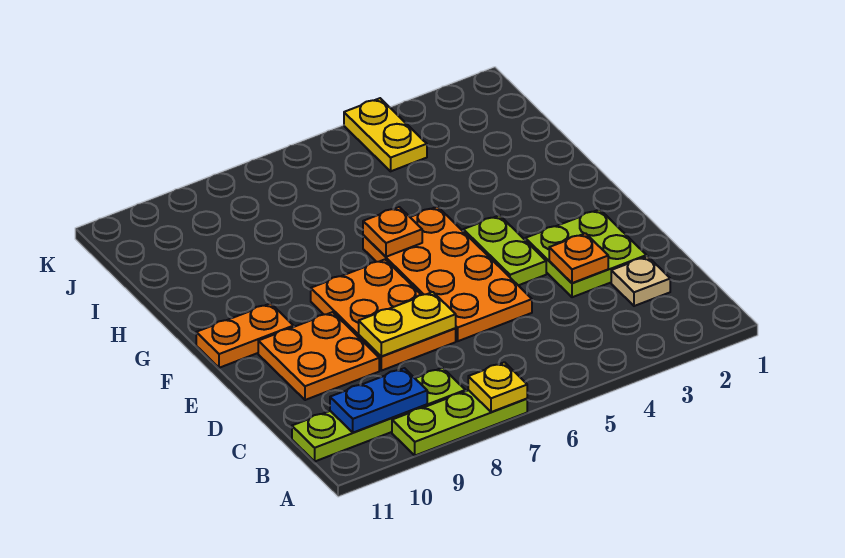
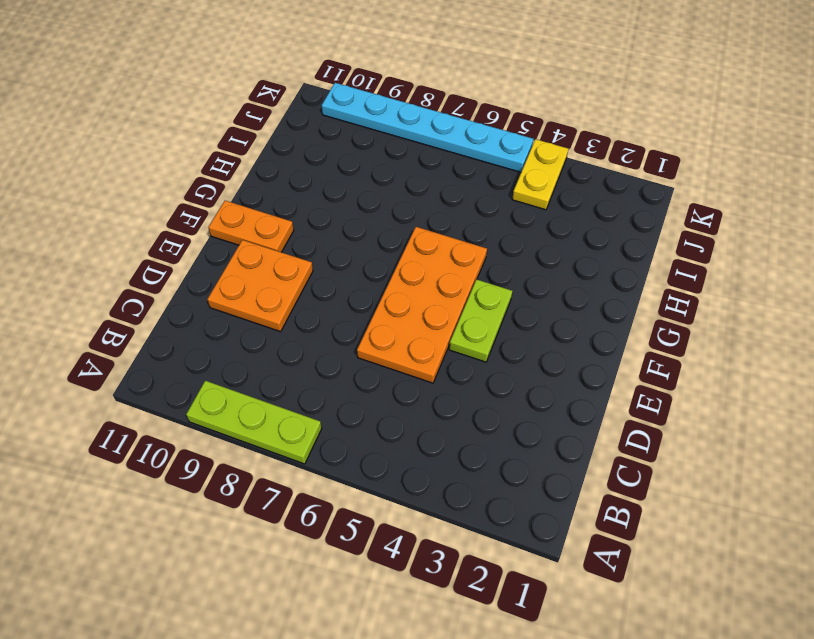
cyan 1x6 plate [322,83,533,172] -> none
none -> lime 1x4 plate [292,368,465,461]
none -> tan 1x1 plate [611,256,670,306]
none -> lime 2x2 plate [525,209,646,297]

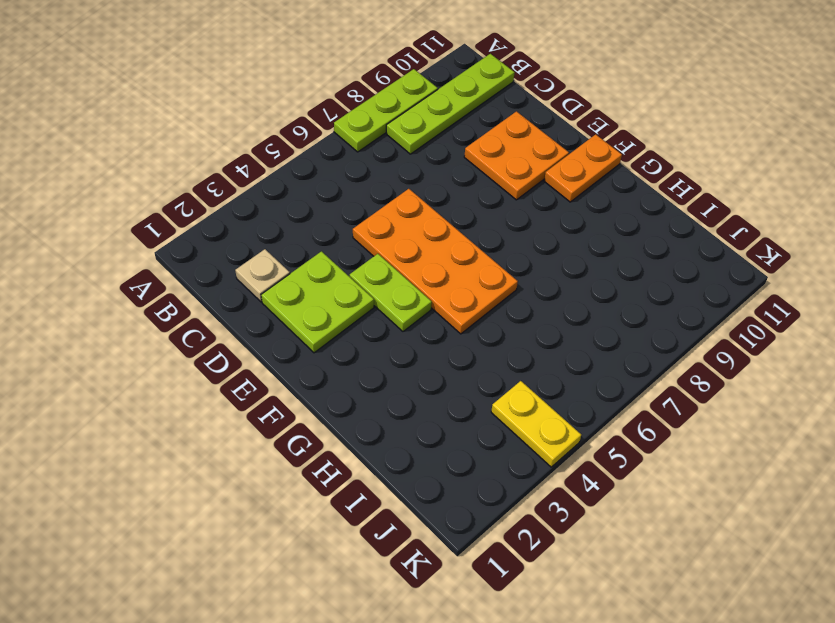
none -> orange 2x3 plate [311,260,456,371]
none -> yellow 1x1 plate [468,362,527,412]
none -> blue 1x2 plate [330,368,427,433]

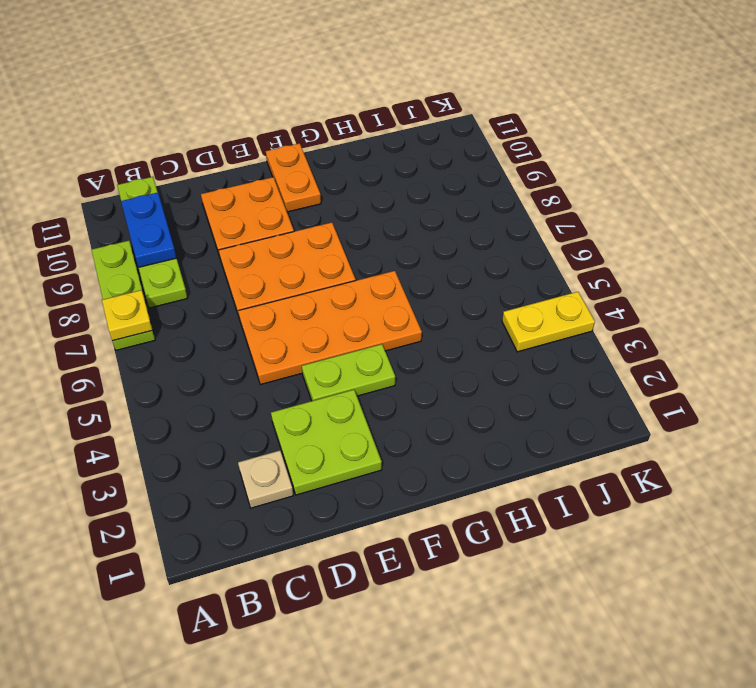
none -> orange 1x1 plate [549,233,608,283]
none -> yellow 1x2 plate [359,292,456,357]
none -> orange 1x1 plate [363,207,422,257]

